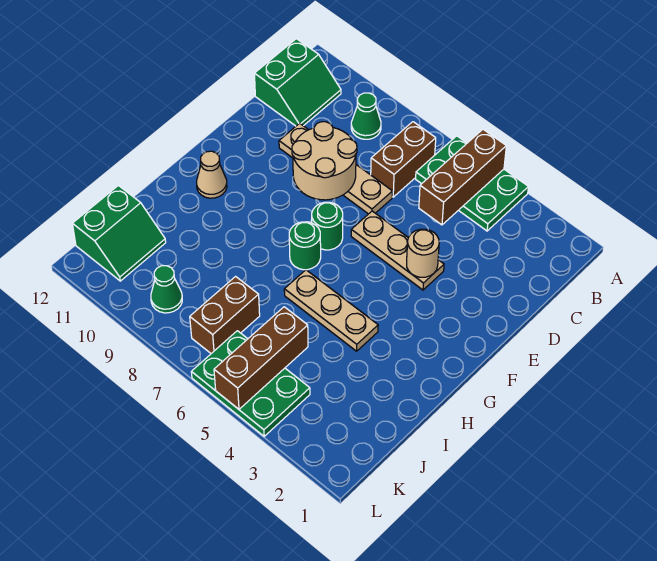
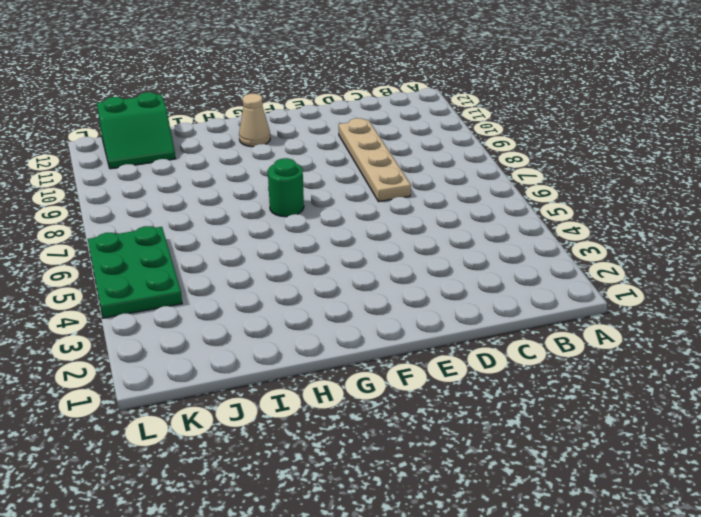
none -> green 2x3 plate [416,136,528,231]
none -> brown 1x2 brick [371,122,436,197]
none -> green 1x1 cone [351,93,381,139]

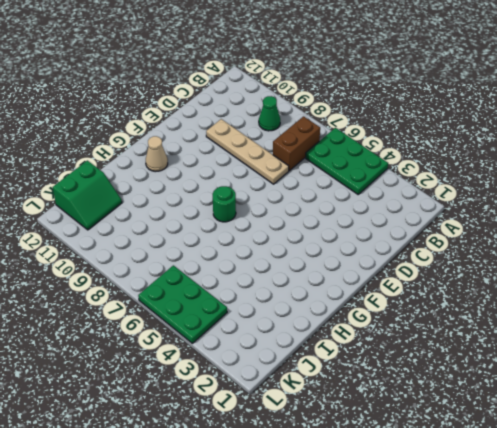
none -> green 2x2 slope [254,39,341,126]
none -> tan 1x3 plate [351,211,444,290]
none -> green 1x1 round brick [312,202,343,250]

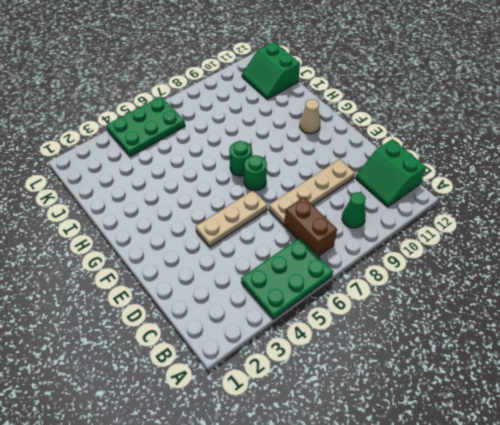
none -> tan 1x3 plate [284,270,378,351]
none -> brown 1x2 brick [190,276,260,353]
none -> green 1x1 cone [151,266,182,313]

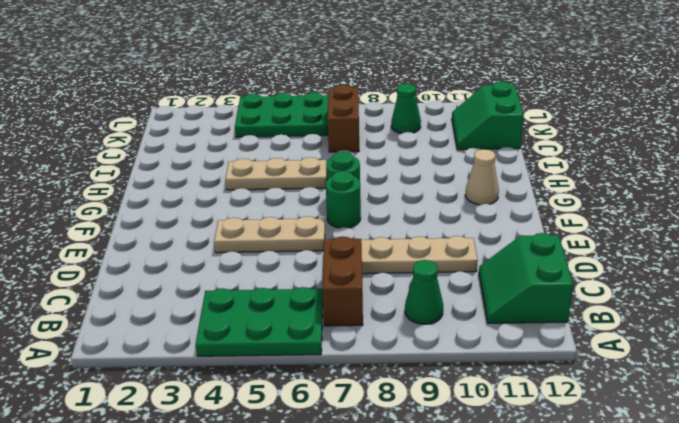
none -> brown 1x3 brick [419,129,506,225]
none -> tan 2x2 round brick [292,122,357,200]
none -> tan 1x1 round brick [407,229,439,277]

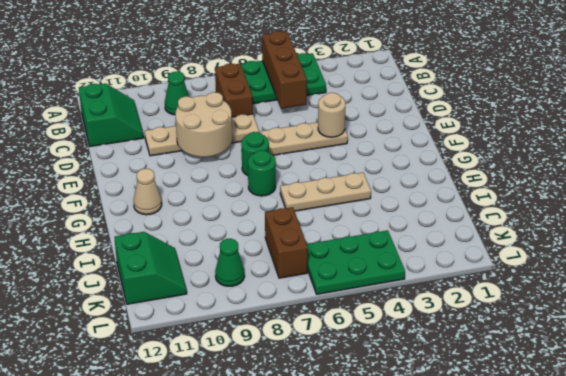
none -> brown 1x3 brick [214,307,308,409]

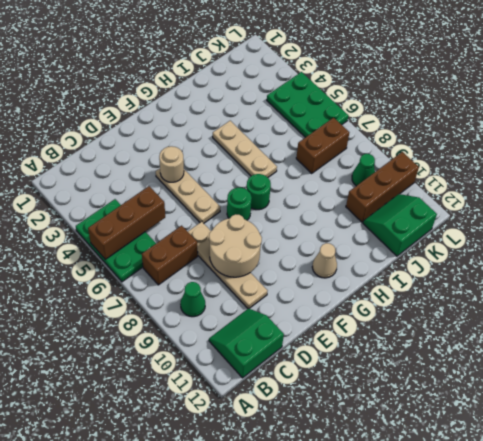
brown 1x3 brick [346,152,419,222] -> brown 1x3 brick moved to [214,307,308,409]

